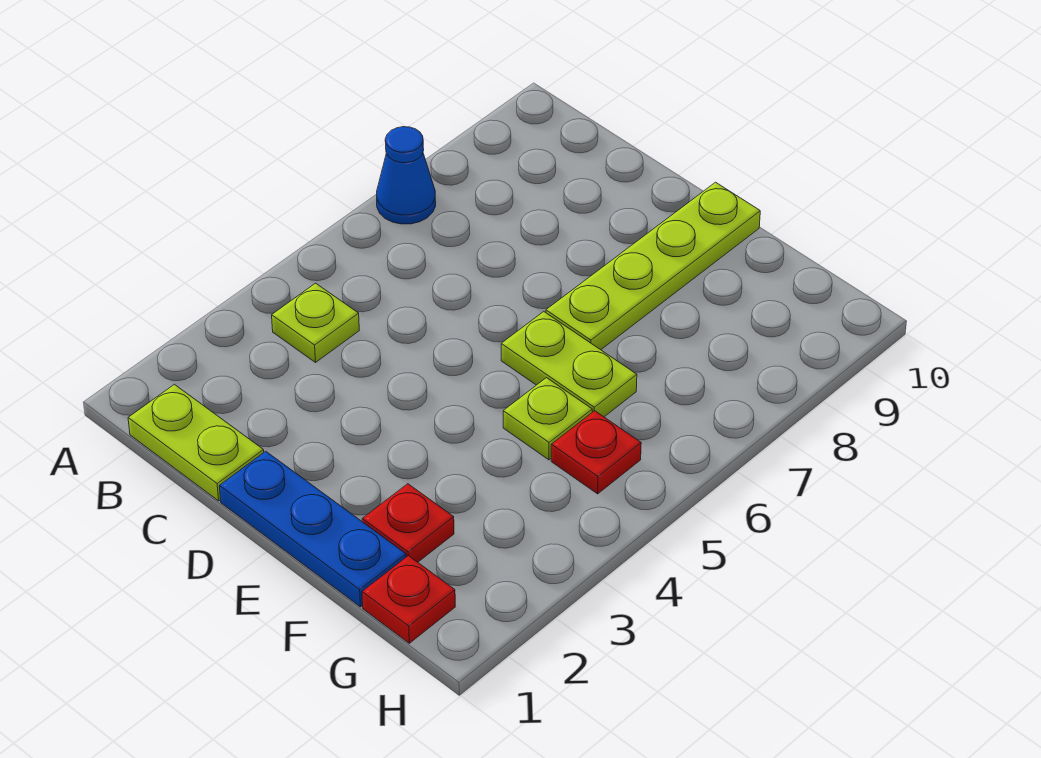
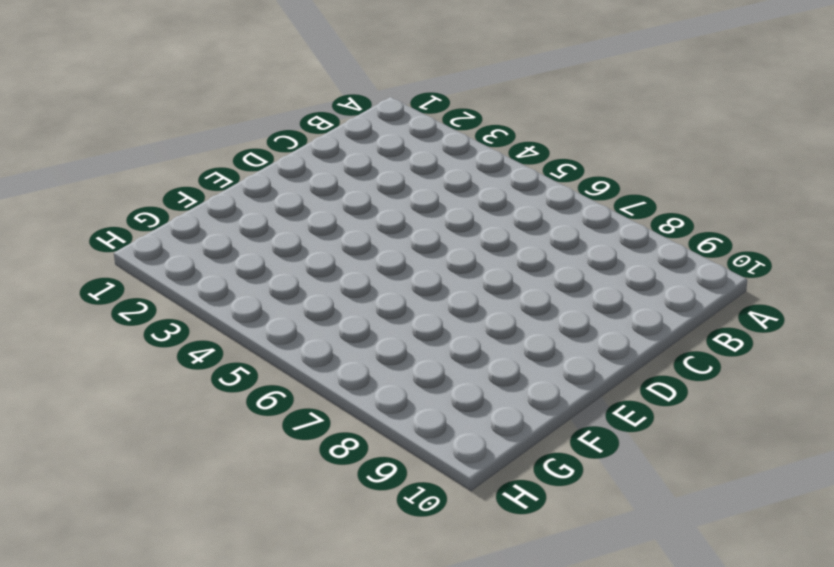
none -> blue 1x1 cone [377,127,436,224]
none -> lime 1x2 plate [128,384,264,501]

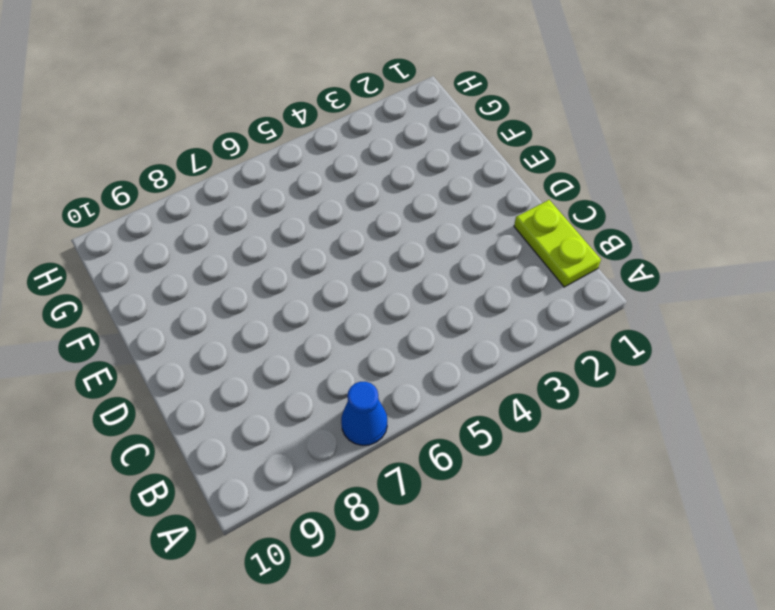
none -> lime 1x1 plate [272,283,359,362]
none -> blue 1x3 plate [220,451,406,607]

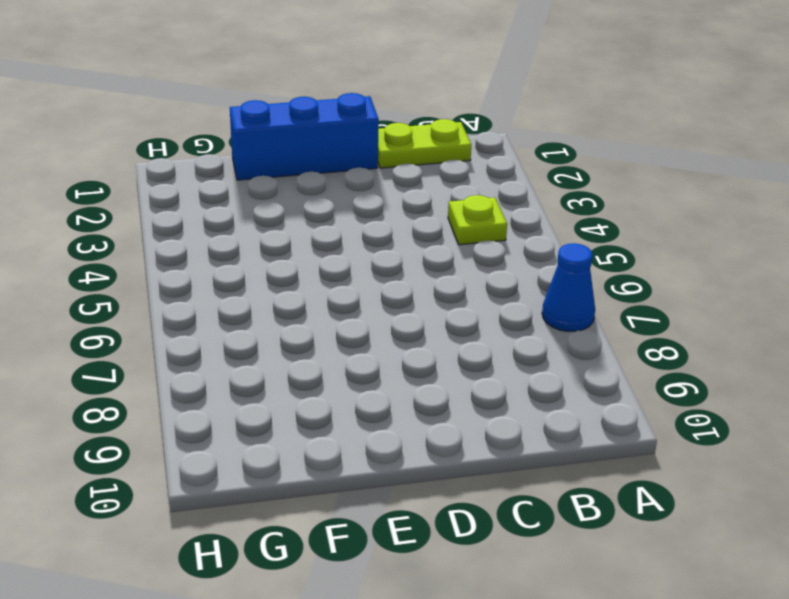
blue 1x3 brick [230,93,379,180] -> blue 1x3 plate [220,451,406,607]
none -> lime 1x2 plate [501,312,637,417]
none -> lime 1x4 plate [546,182,760,350]

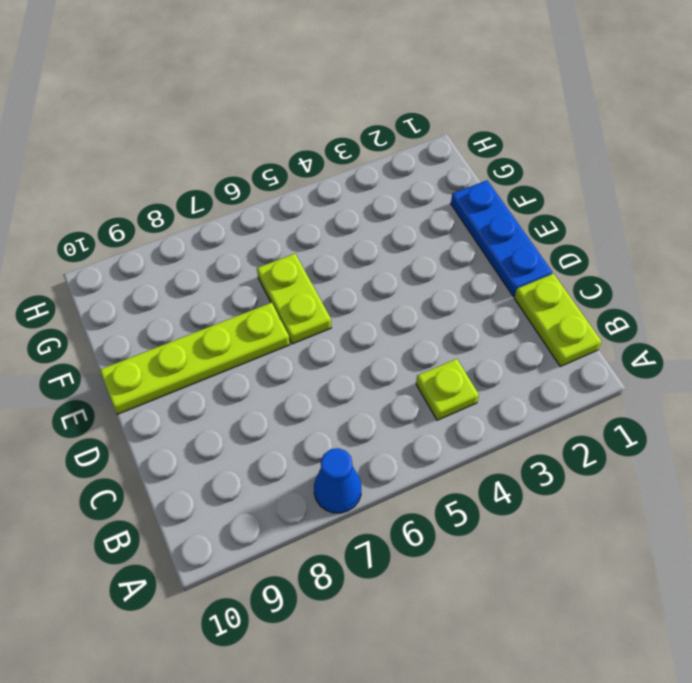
none -> red 1x1 plate [362,484,454,562]
none -> lime 1x1 plate [503,378,592,460]

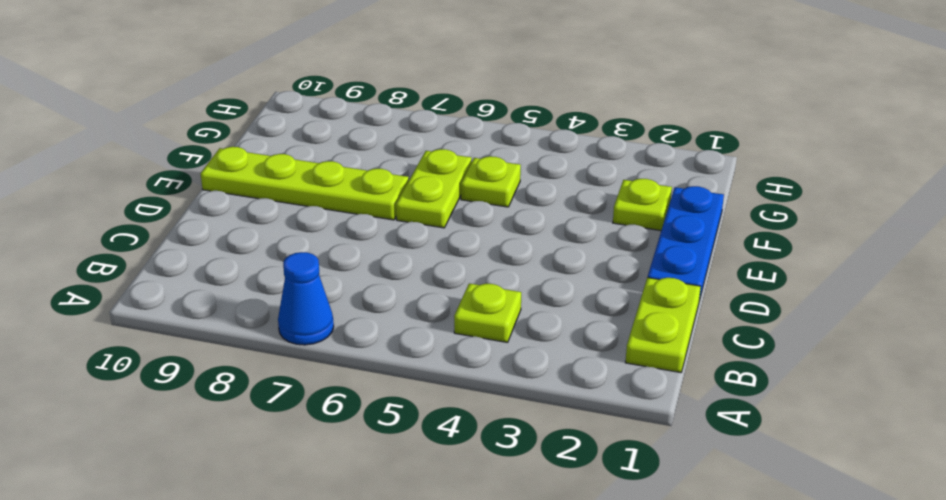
lime 1x1 plate [613,179,672,231] -> red 1x1 plate [362,484,454,562]
none -> red 1x1 plate [362,556,455,643]
none -> red 1x1 plate [551,411,641,494]

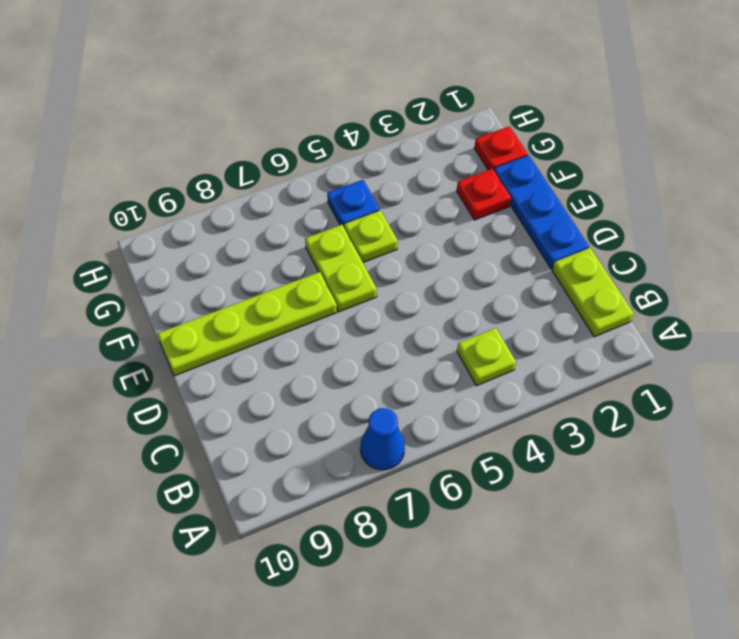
blue 1x1 plate [327,180,380,227] -> red 1x1 plate [551,411,641,494]

